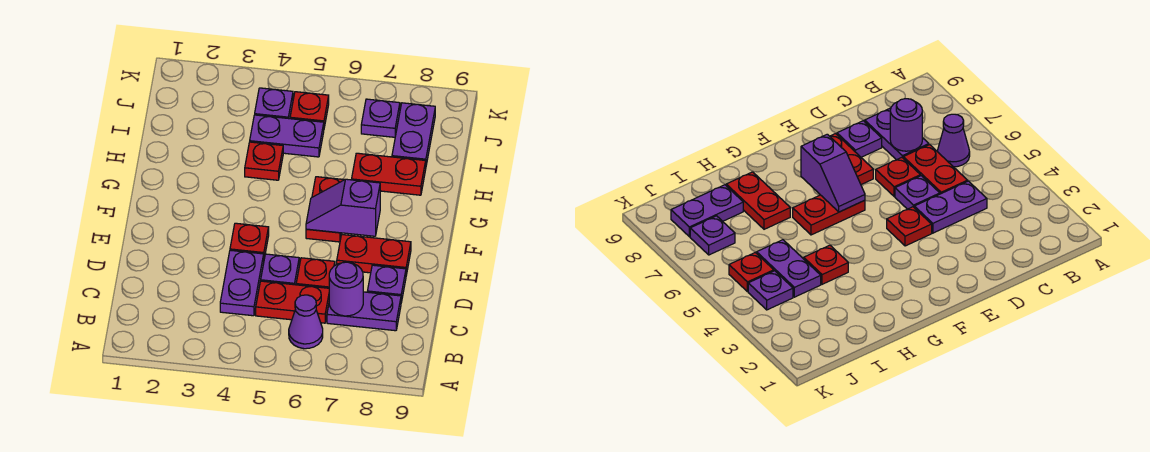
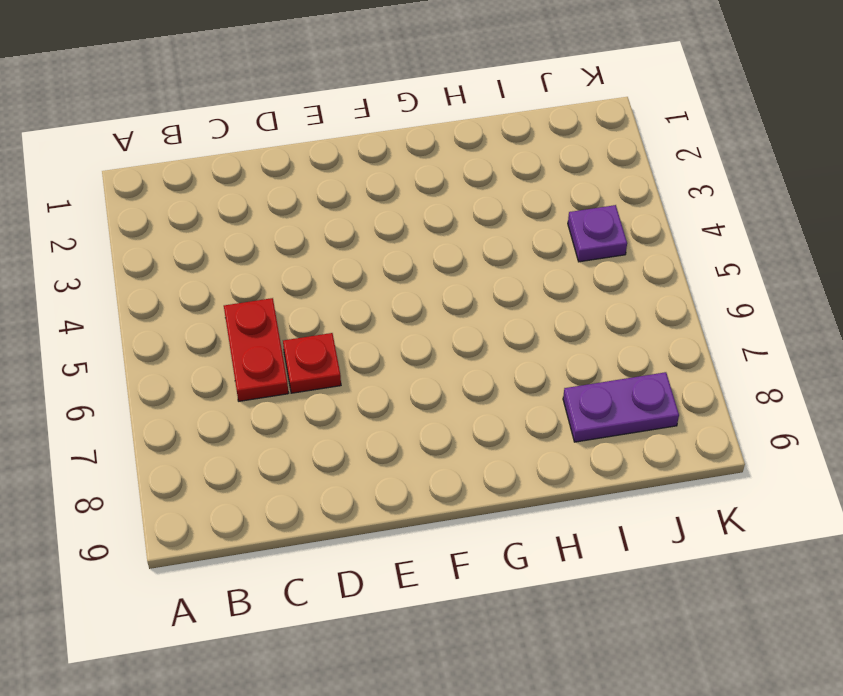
none -> purple 1x1 cone [289,295,323,349]
none -> purple 1x2 plate [220,250,264,316]
none -> purple 1x2 plate [327,292,401,331]

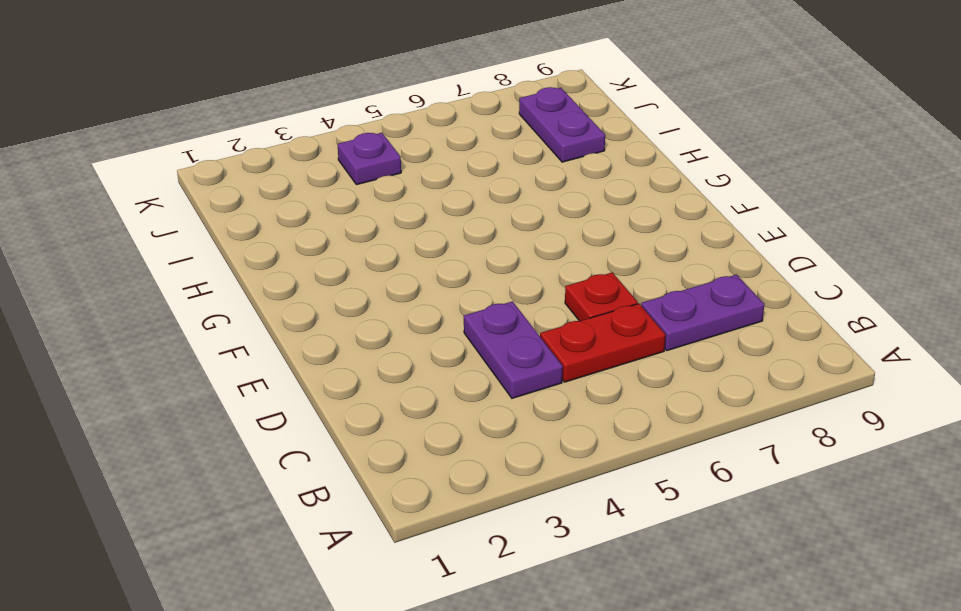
none -> purple 1x1 cone [289,295,323,349]
none -> purple 1x1 plate [261,254,299,285]
none -> purple 1x1 plate [367,265,406,302]

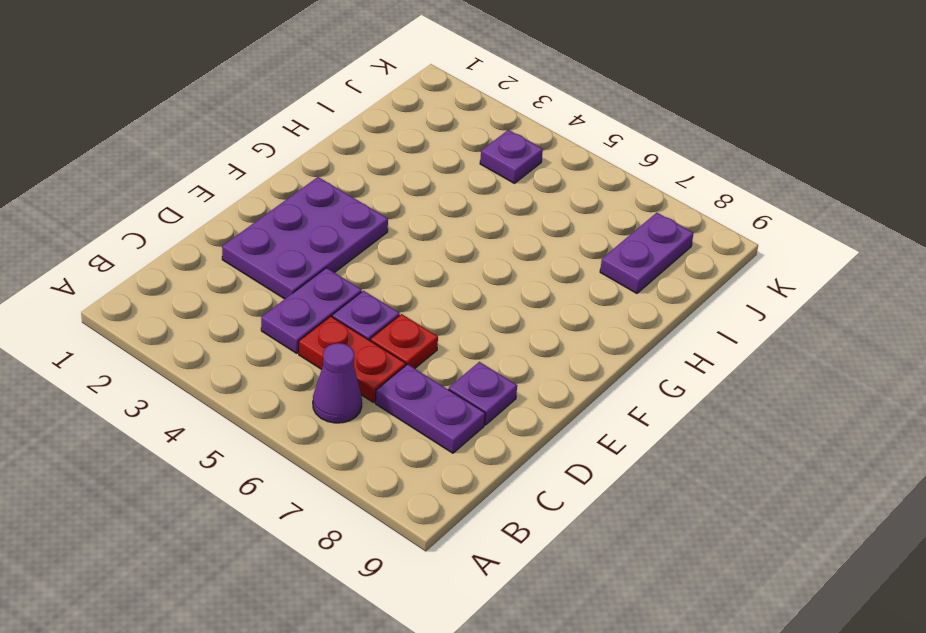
purple 2x3 plate [222,177,388,299] -> none
none -> red 1x1 plate [230,223,269,258]
none -> red 1x2 plate [337,234,411,275]
none -> red 1x2 plate [306,177,344,242]

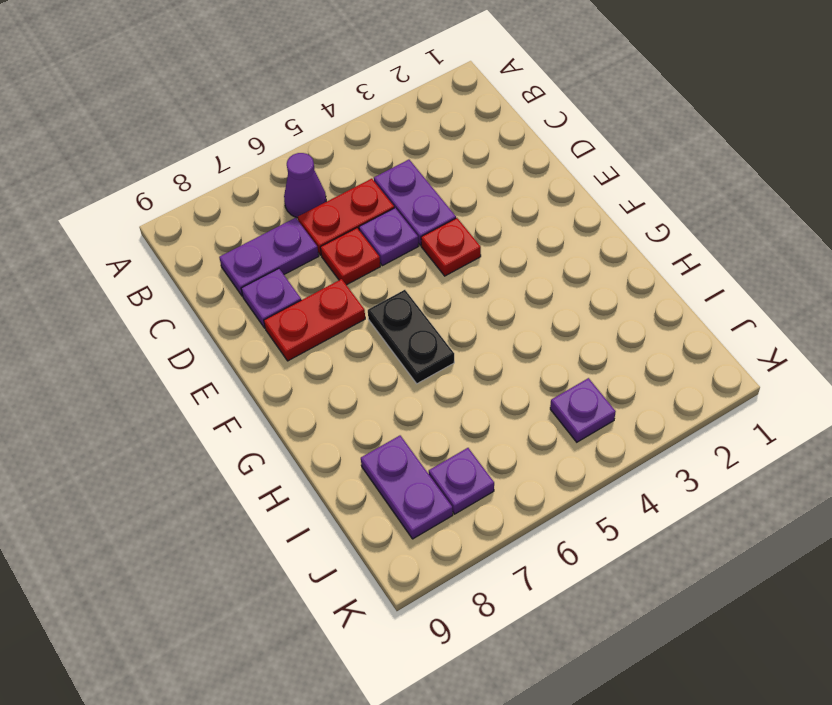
black 1x2 plate [368,290,454,384] -> red 1x2 plate [306,177,344,242]
none -> red 1x1 plate [245,142,283,180]
none -> red 1x2 plate [352,153,426,195]
none -> purple 1x2 plate [250,115,324,157]

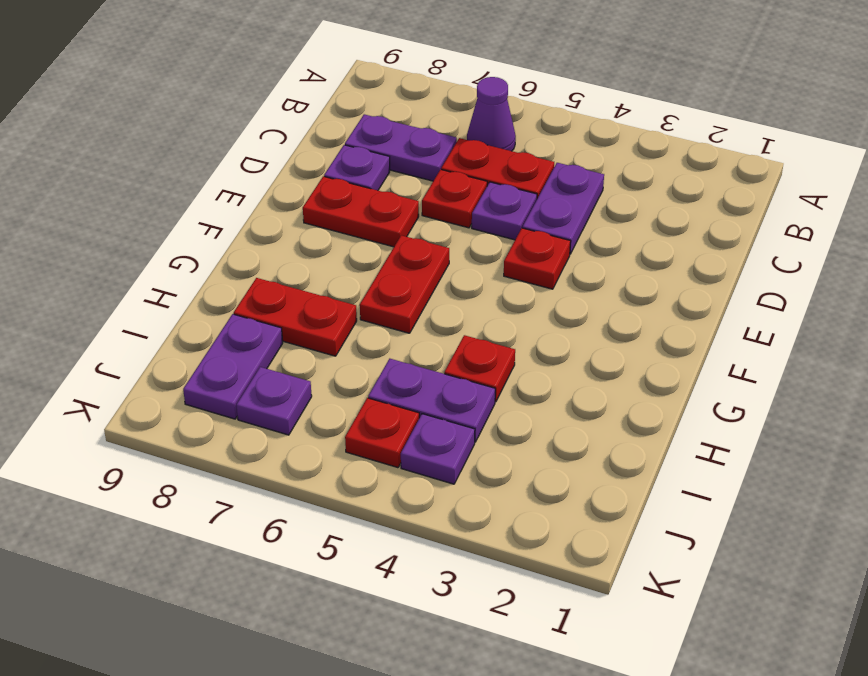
none -> purple 1x1 round brick [329,262,363,316]
none -> purple 1x2 slope [306,179,380,236]

